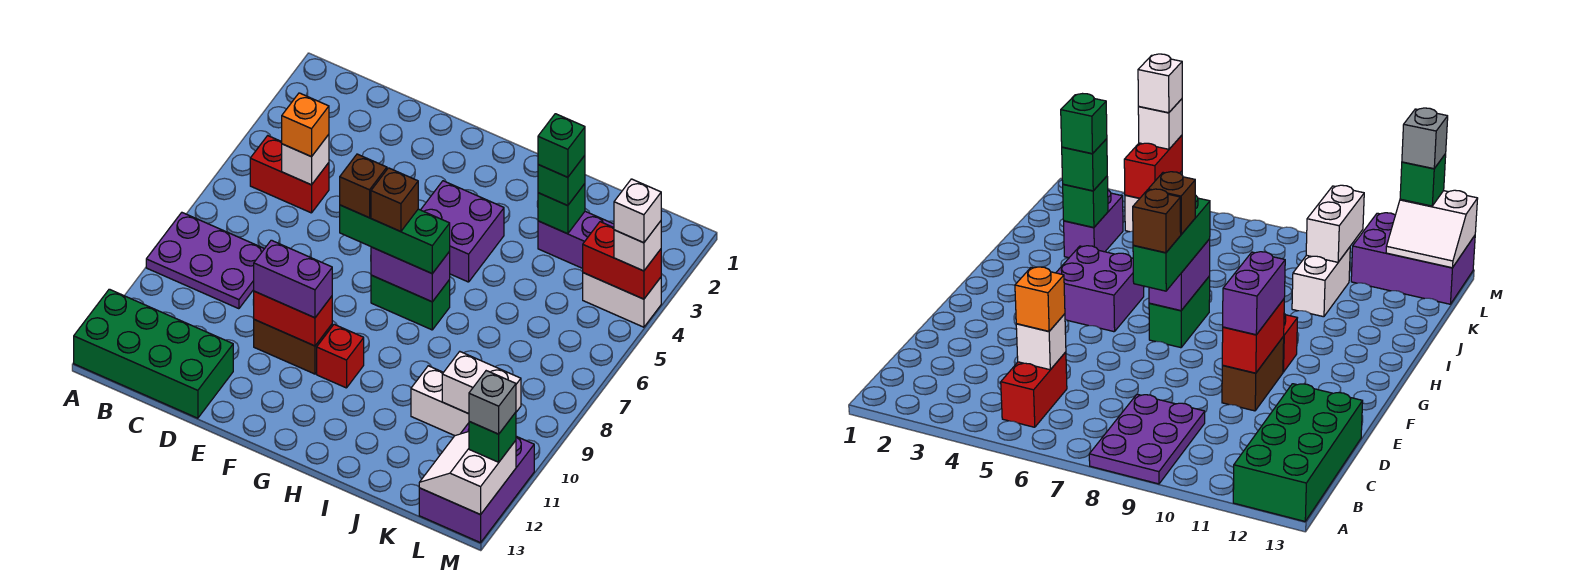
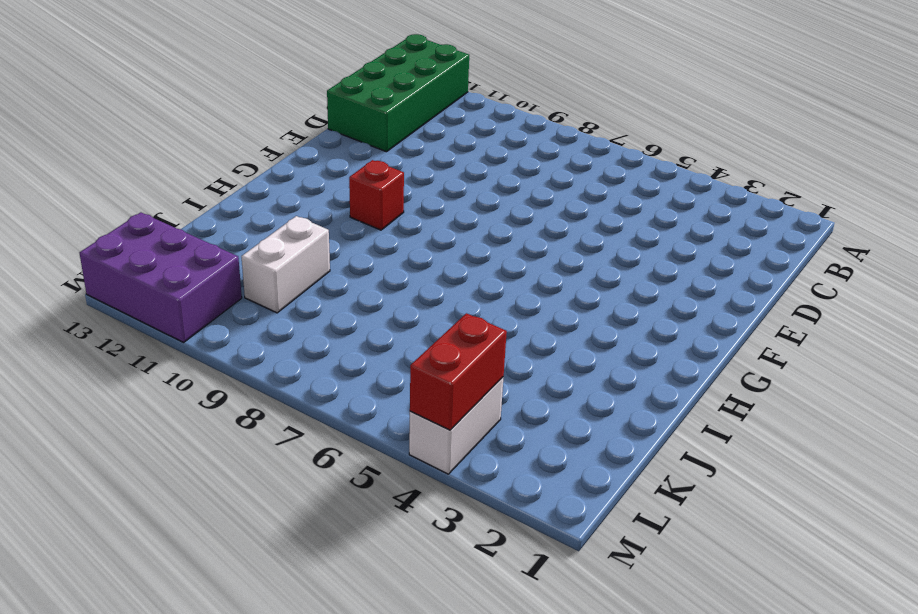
none -> purple 2x3 plate [146,213,264,309]
none -> red 1x2 brick [250,136,329,213]
none -> brown 1x2 brick [254,320,332,374]

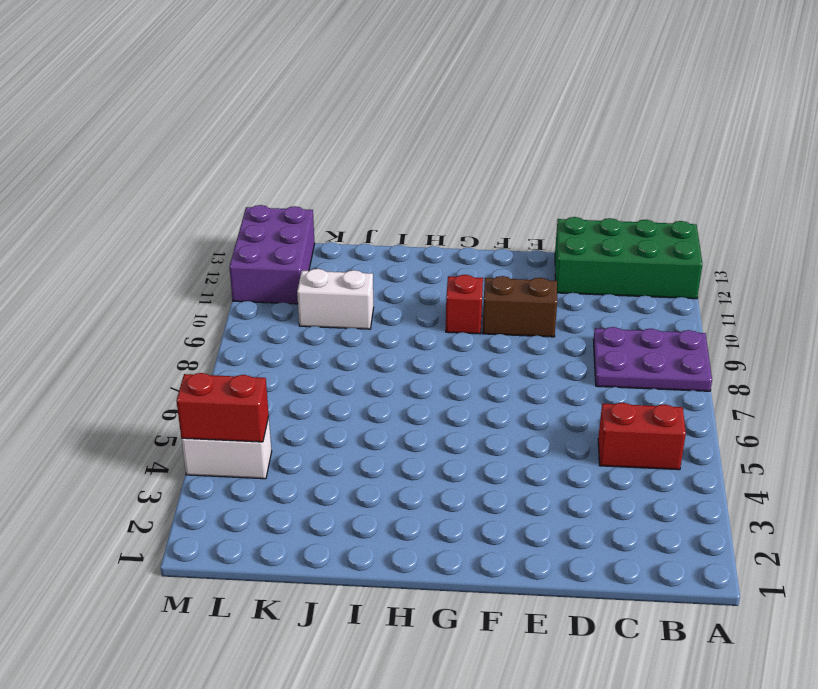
none -> purple 2x2 brick [421,181,504,282]
none -> green 1x2 brick [371,275,450,330]
none -> purple 1x2 brick [538,211,614,268]

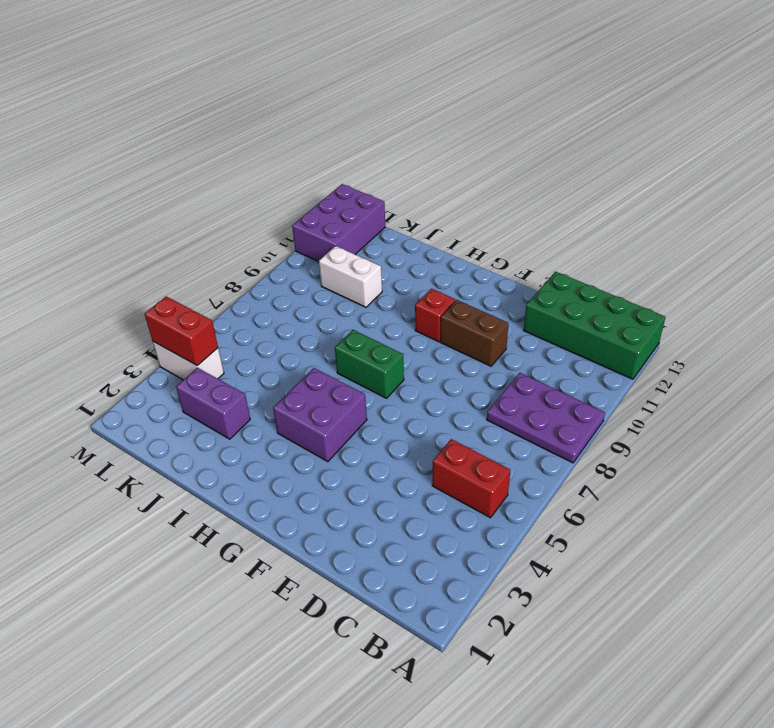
none -> white 1x1 brick [282,135,329,185]
none -> red 1x2 brick [253,291,332,346]
none -> purple 1x2 brick [371,247,450,302]

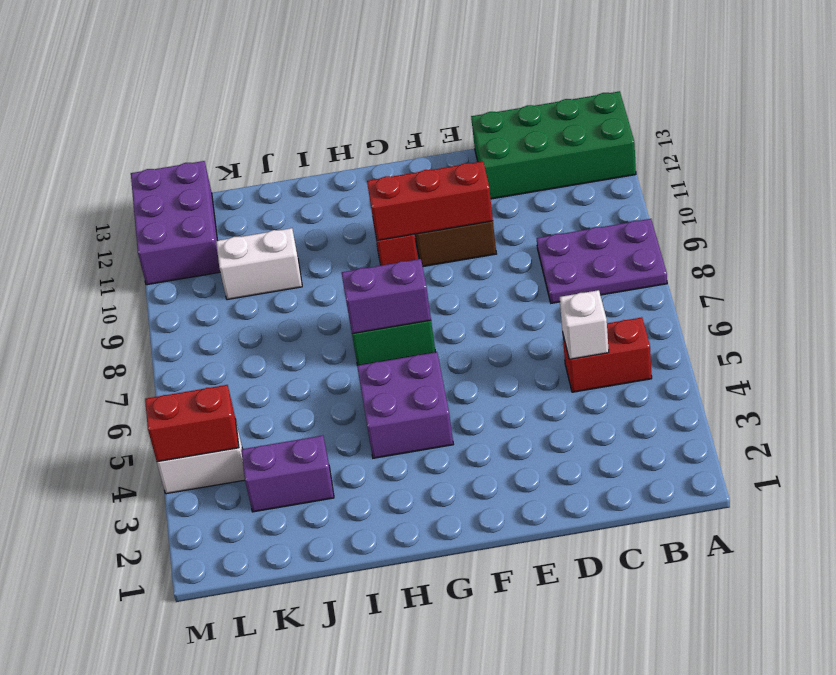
red 1x3 brick [367,161,493,240] -> red 1x2 brick [253,291,332,346]
none -> green 1x1 brick [538,184,585,234]
none -> white 1x2 brick [442,352,521,414]
none -> white 2x2 slope [419,431,516,515]

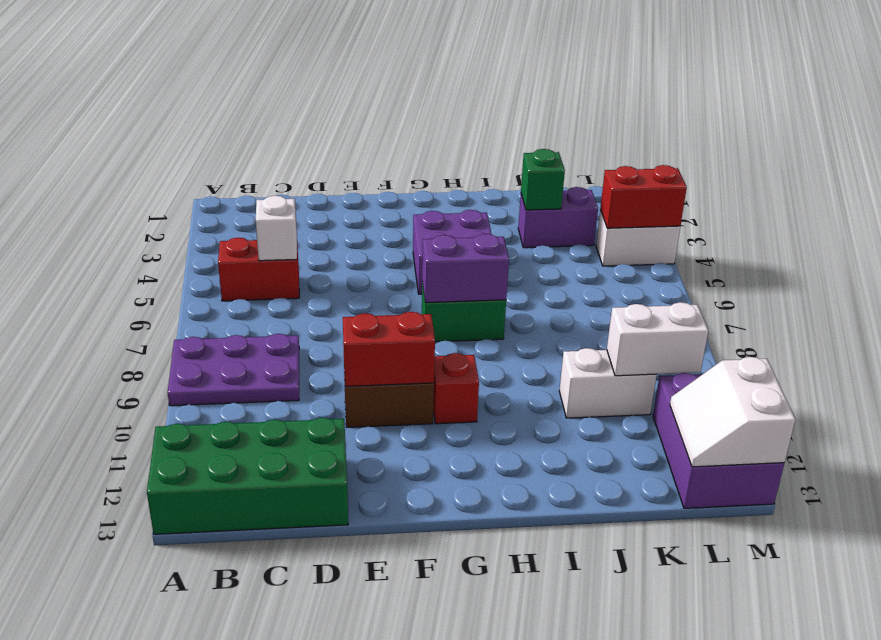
none -> orange 1x1 brick [282,93,329,157]
none -> purple 1x2 brick [254,240,332,318]
none -> green 1x3 brick [340,205,450,273]

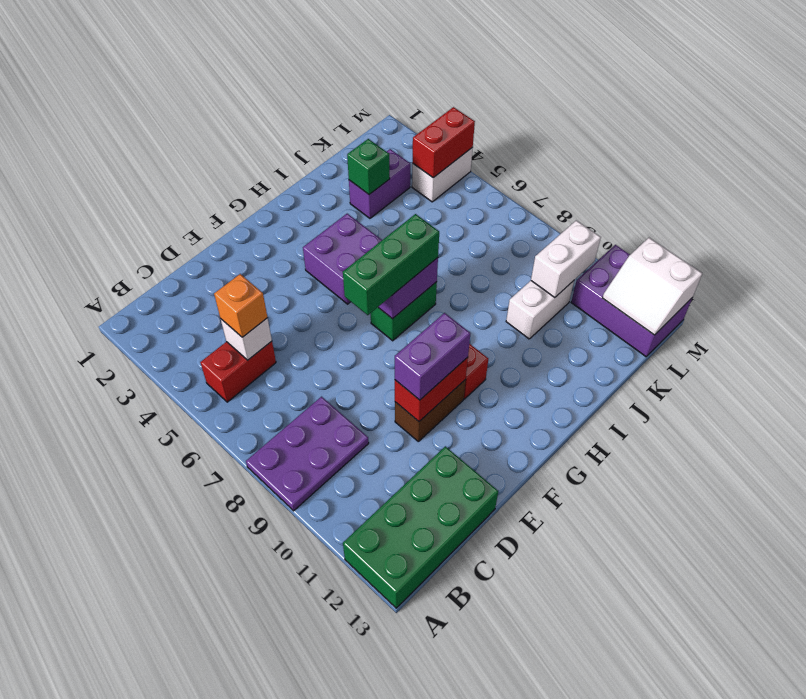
none -> green 1x1 brick [538,156,585,206]
none -> white 1x1 brick [614,221,661,271]
none -> green 1x1 brick [469,412,516,462]

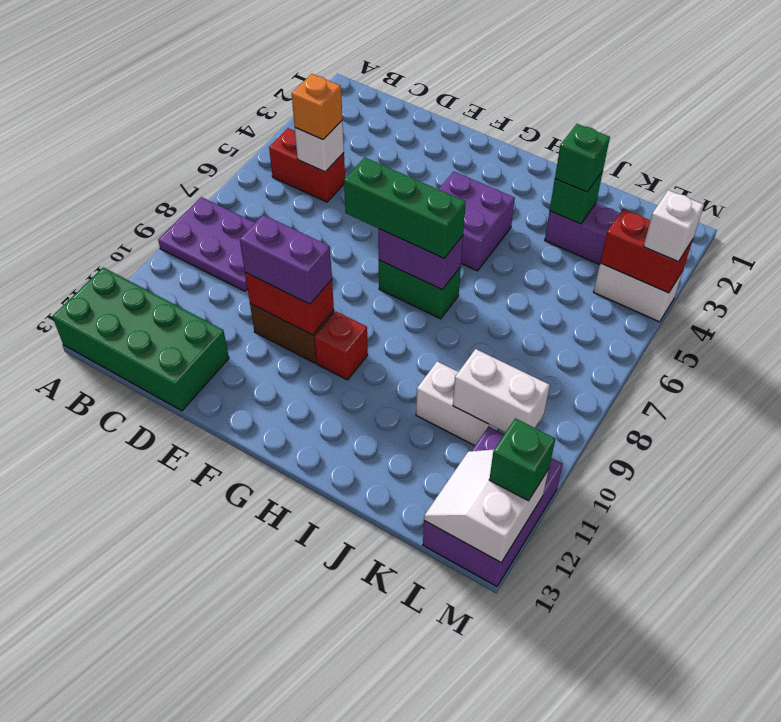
none -> brown 1x1 brick [340,154,387,218]
none -> brown 1x1 brick [371,168,418,232]
none -> green 1x1 brick [538,114,585,177]

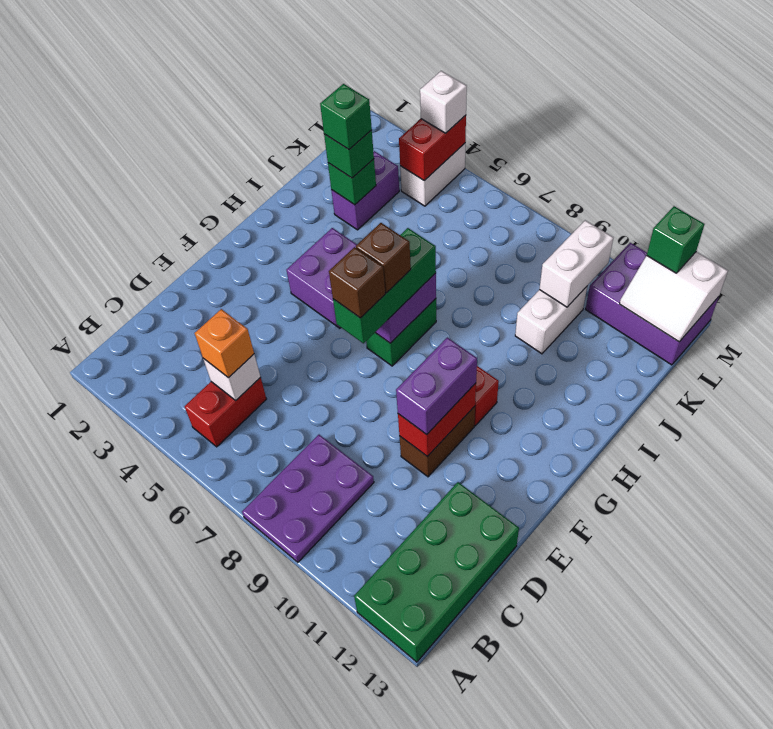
none -> white 1x1 brick [614,179,661,243]
none -> grey 1x1 brick [469,371,516,434]

